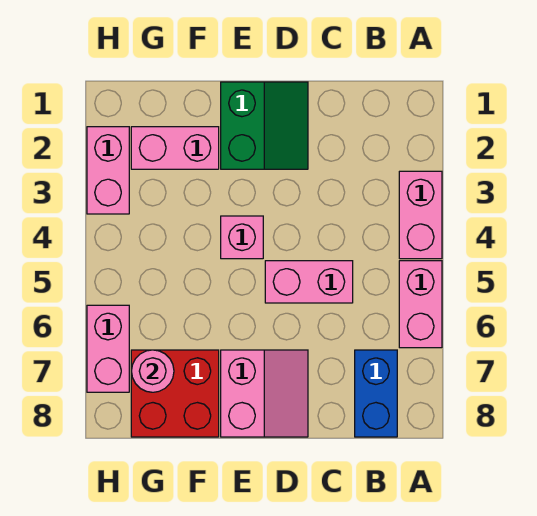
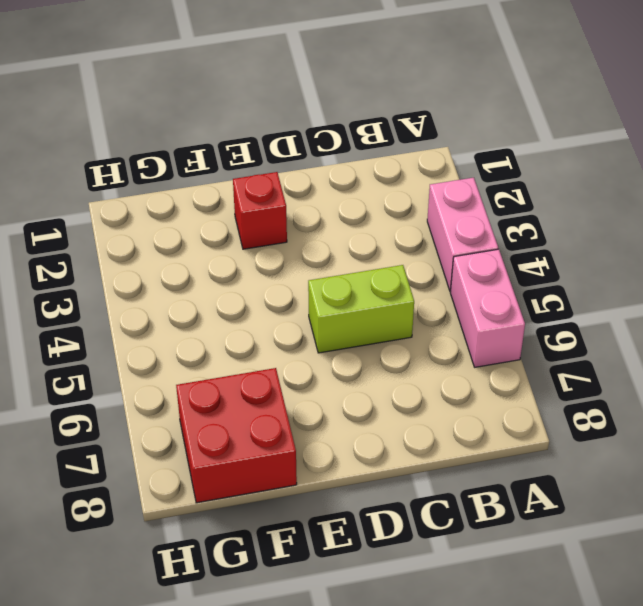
lime 1x2 brick [308,265,414,353] -> pink 1x2 brick [265,261,353,303]
red 1x1 brick [233,172,287,249] -> green 2x2 slope [221,82,308,169]
none -> blue 1x2 brick [355,350,397,437]
none -> pink 2x2 slope [221,350,308,437]
none -> pink 1x1 brick [221,216,263,259]

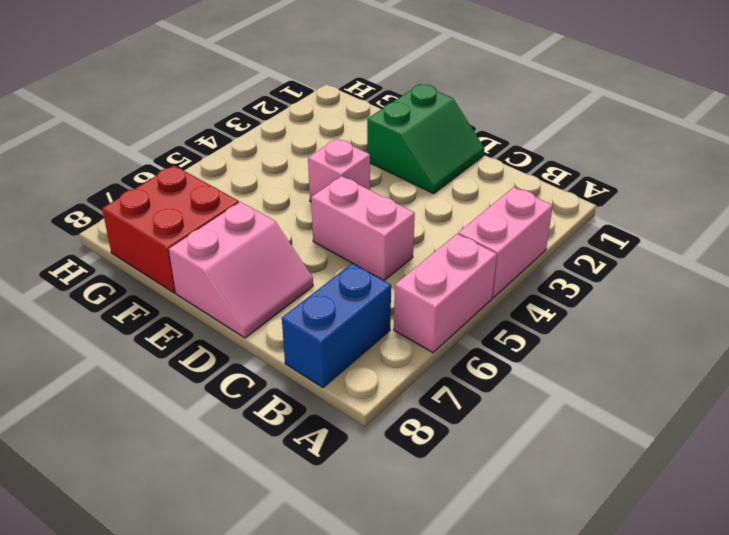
none -> pink 1x2 brick [131,127,219,169]
none -> pink 1x2 brick [87,127,129,214]
none -> pink 1x2 brick [87,305,129,392]

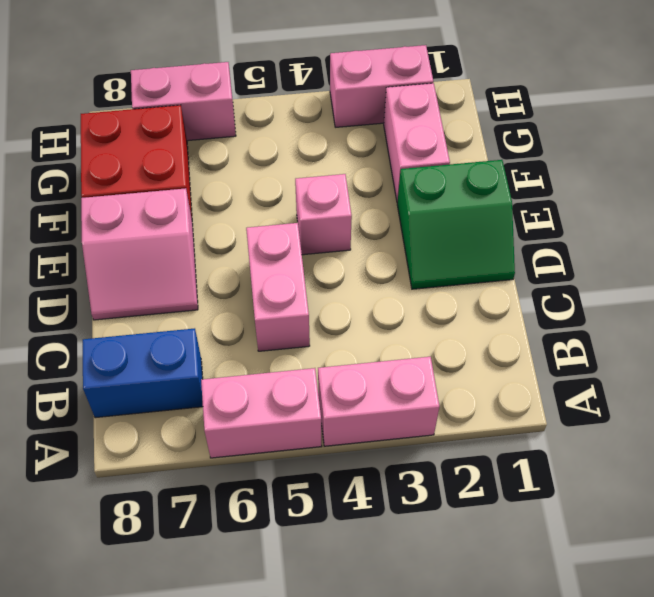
none -> pink 1x1 round brick [132,350,174,392]

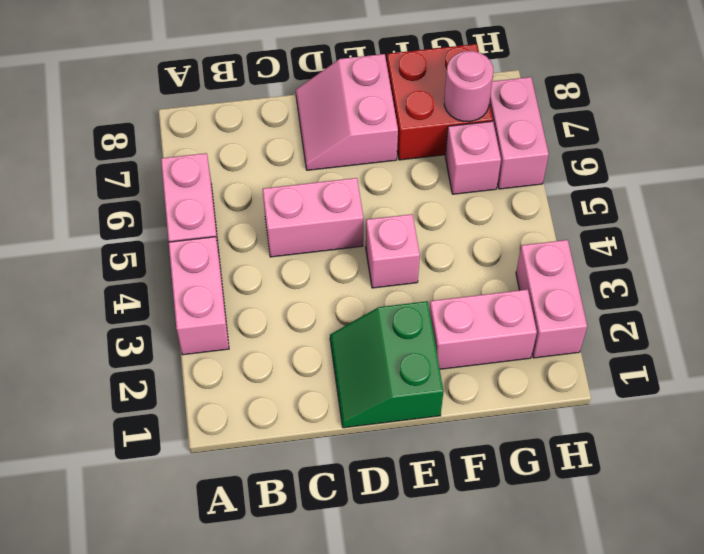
pink 1x1 brick [445,121,501,194] -> none
none -> blue 1x2 brick [355,350,397,437]

